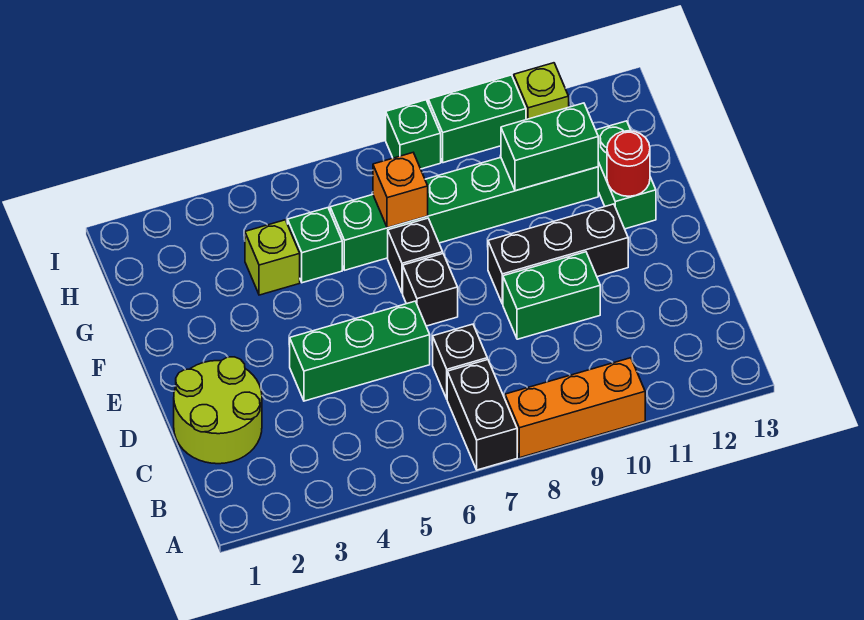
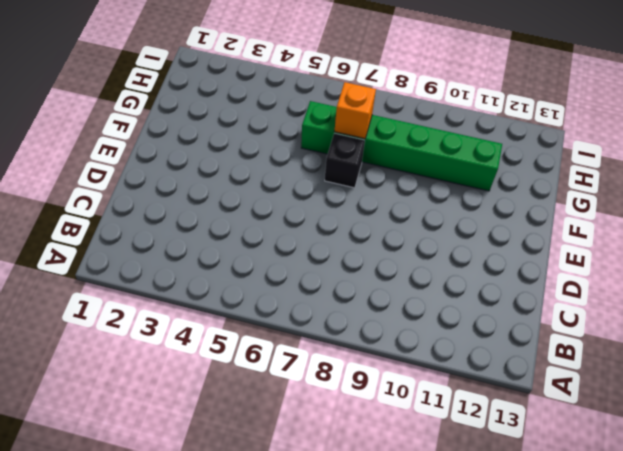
none -> black 1x2 brick [447,359,517,470]
none -> orange 1x3 brick [505,358,645,458]
none -> lime 2x2 round brick [174,357,262,464]

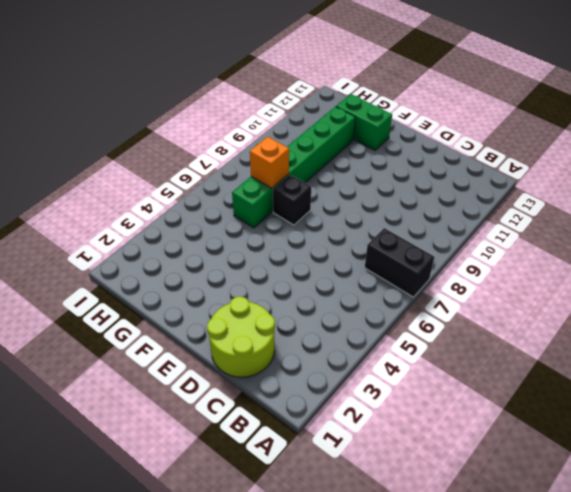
none -> orange 1x3 brick [505,358,645,458]
none -> black 1x1 brick [433,324,487,399]
none -> green 1x3 brick [290,301,430,401]

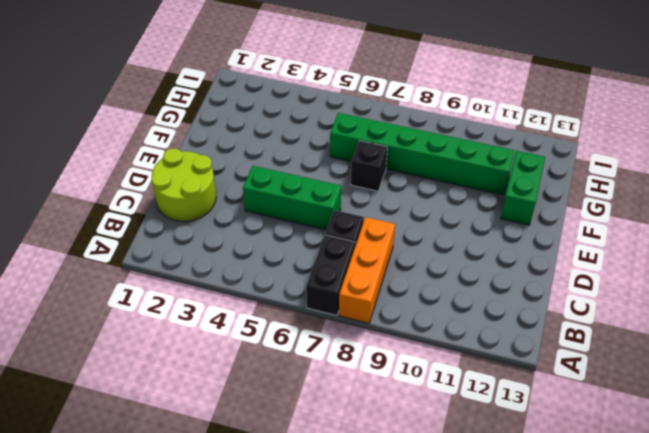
orange 1x3 brick [339,217,395,323] -> orange 1x3 brick turned to [505,358,645,458]
none -> green 1x2 brick [503,252,600,339]
none -> black 1x1 brick [403,254,458,326]
none -> black 1x3 brick [488,204,628,304]

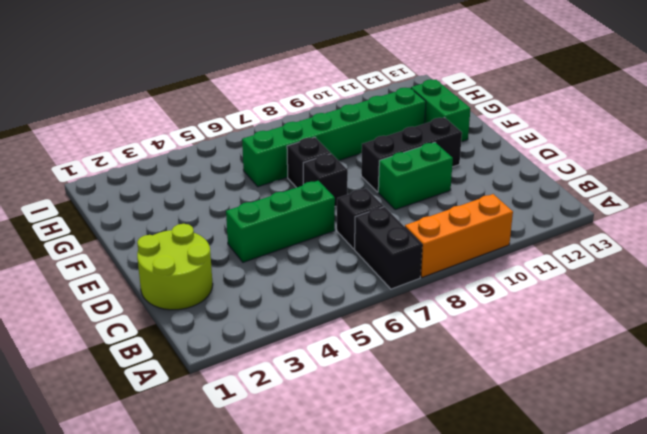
none -> lime 1x1 brick [245,220,300,295]
none -> green 1x1 brick [287,208,342,283]
none -> green 1x1 brick [386,100,441,169]

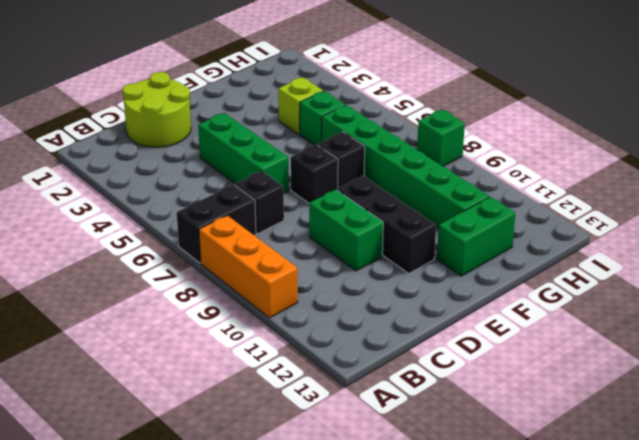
none -> green 1x2 brick [428,75,526,163]
none -> lime 1x1 brick [514,63,569,120]
none -> red 1x1 round brick [607,131,650,196]

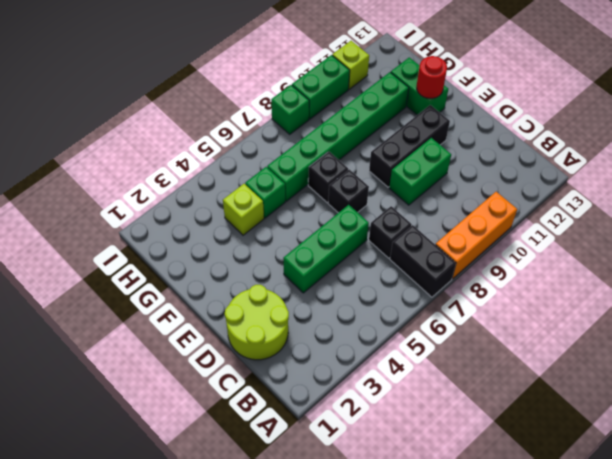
none -> orange 1x1 brick [373,153,428,228]
none -> green 1x2 brick [501,103,598,191]

